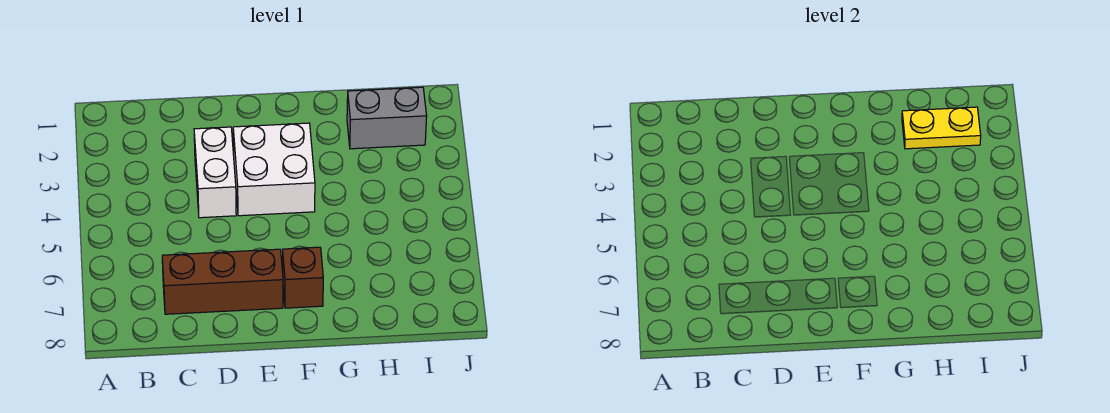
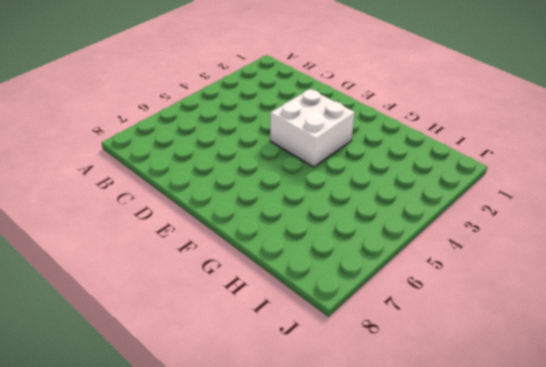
none -> brown 1x3 brick [162,249,283,314]
none -> white 1x2 brick [194,127,236,218]

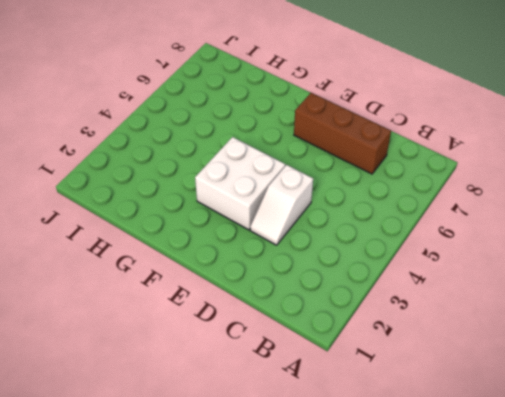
white 1x2 slope [250,165,313,245] -> white 1x2 brick [194,127,236,218]
none -> brown 1x1 brick [283,247,323,308]
none -> grey 1x2 brick [347,87,427,149]

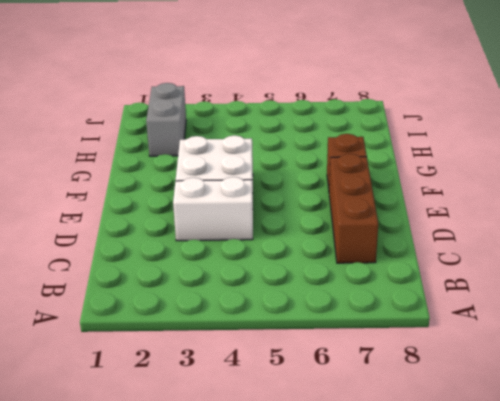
none -> yellow 1x2 plate [902,107,981,149]

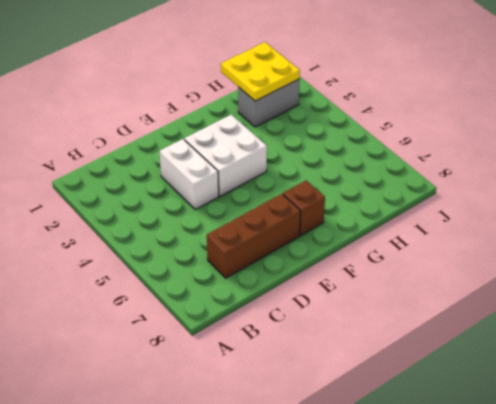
yellow 2x2 plate [221,42,300,101] -> yellow 1x2 plate [902,107,981,149]

